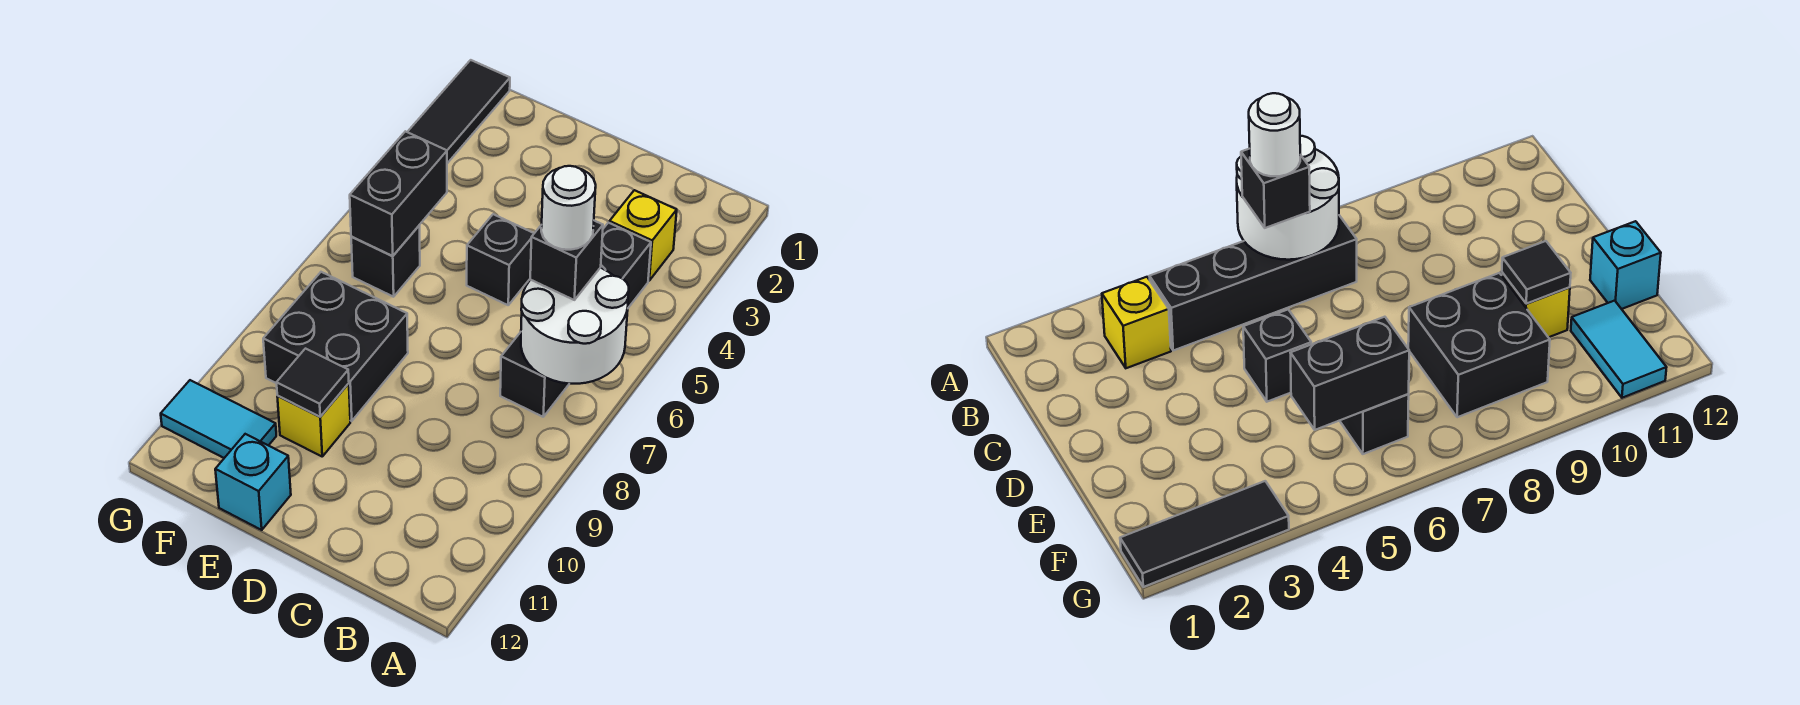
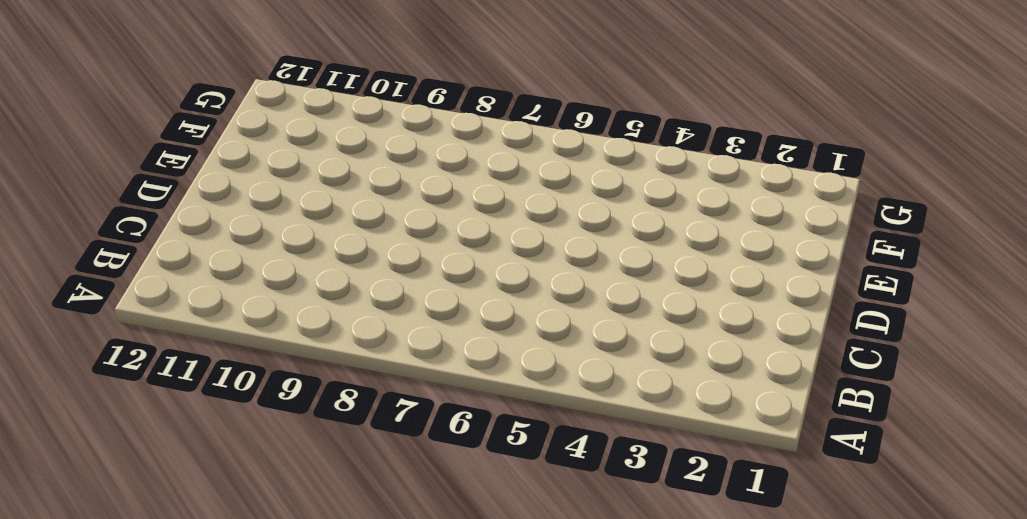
none -> yellow 1x1 brick [609,190,677,281]
none -> black 1x4 brick [500,223,651,417]
none -> black 1x1 brick [467,214,534,305]

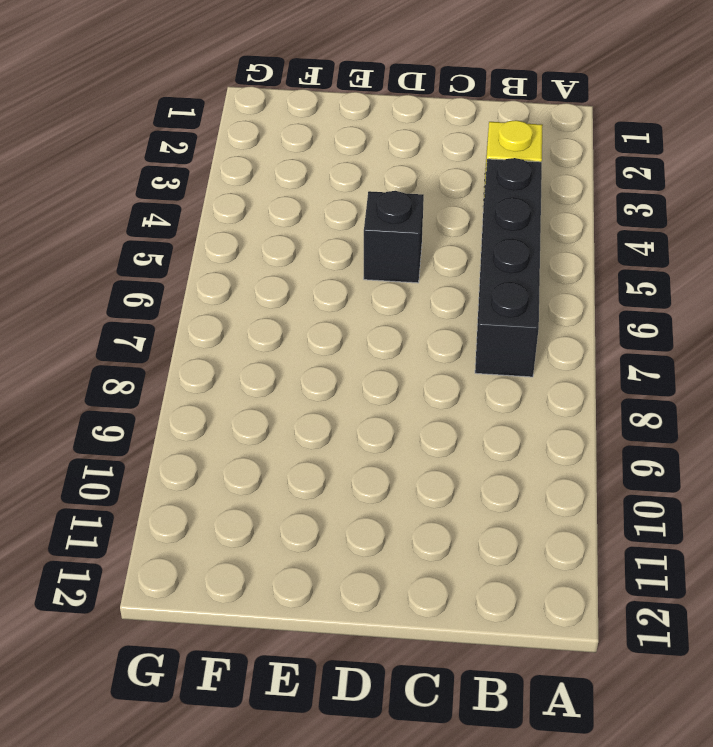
none -> black 2x2 brick [263,272,408,421]
none -> yellow 1x1 brick [277,383,350,456]
none -> cyan 1x1 brick [215,434,291,530]

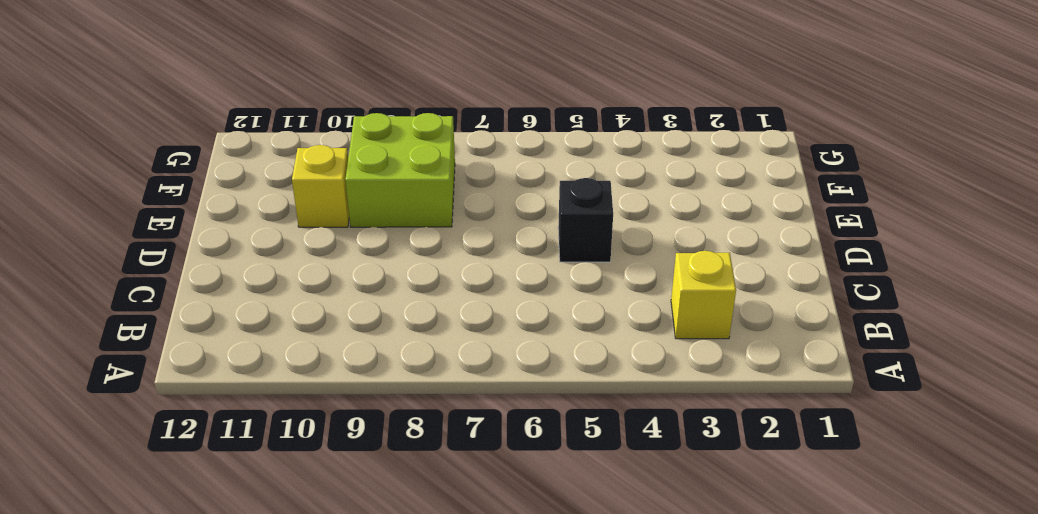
lime 2x2 brick [345,113,455,227] -> black 2x2 brick [263,272,408,421]
none -> black 1x4 brick [500,223,651,417]
none -> cyan 1x1 brick [215,434,291,530]
none -> black 1x1 brick [351,226,420,297]

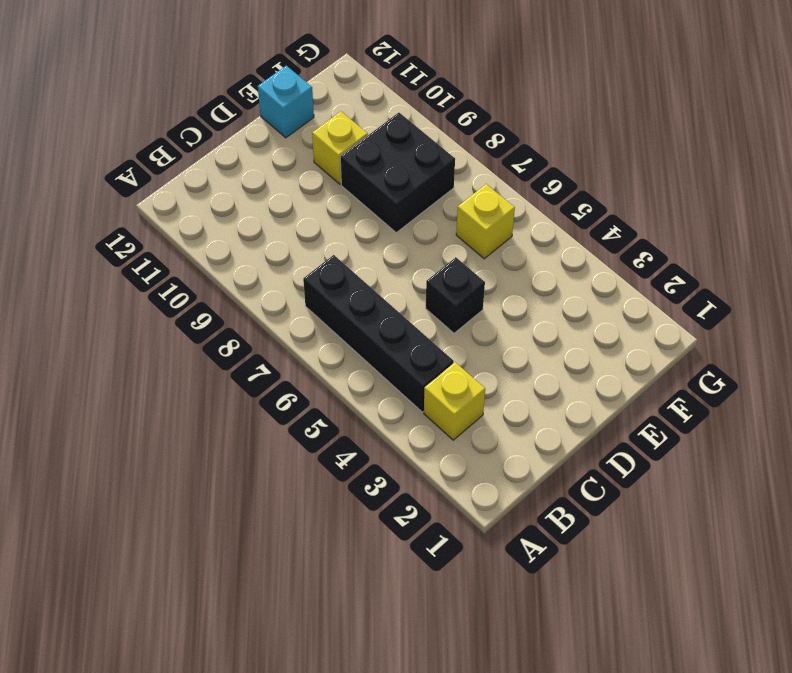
yellow 1x1 brick [456,184,515,259] -> black 1x1 brick [351,226,420,297]
none -> cyan 1x2 tile [161,380,276,458]
none -> black 1x3 tile [408,60,510,163]
none -> white 2x2 round brick [521,268,629,384]

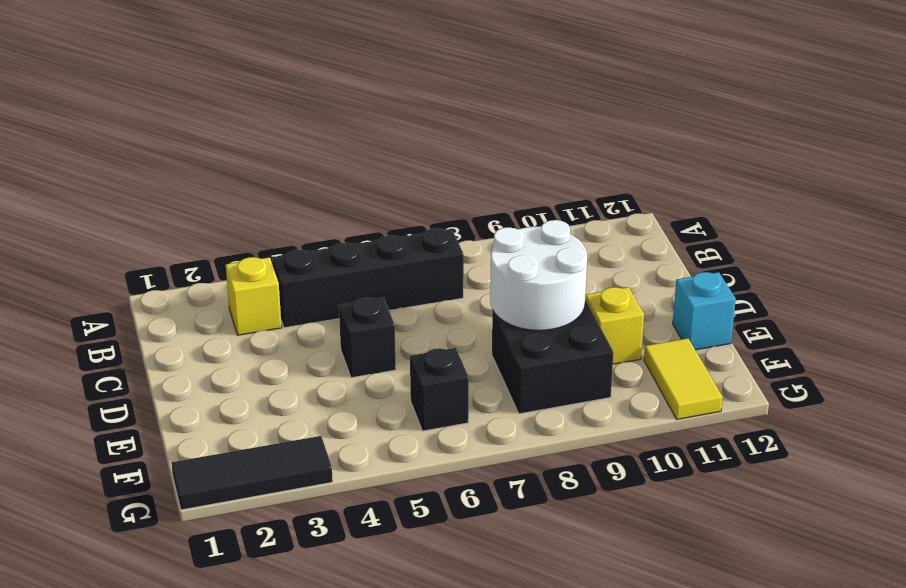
white 2x2 round brick [490,220,587,330] -> white 2x2 round brick moved to [521,268,629,384]
yellow 1x2 tile [644,338,723,419] -> cyan 1x2 tile [161,380,276,458]
none -> black 1x1 tile [277,349,349,417]
none -> black 1x2 brick [350,131,447,256]
none -> black 1x1 brick [530,221,603,300]

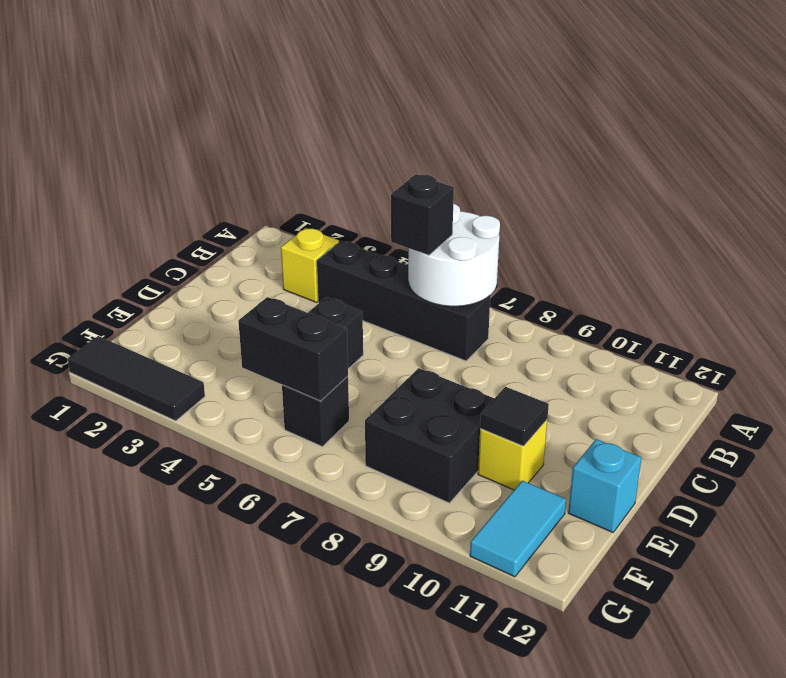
none -> white 1x1 round brick [541,166,596,250]

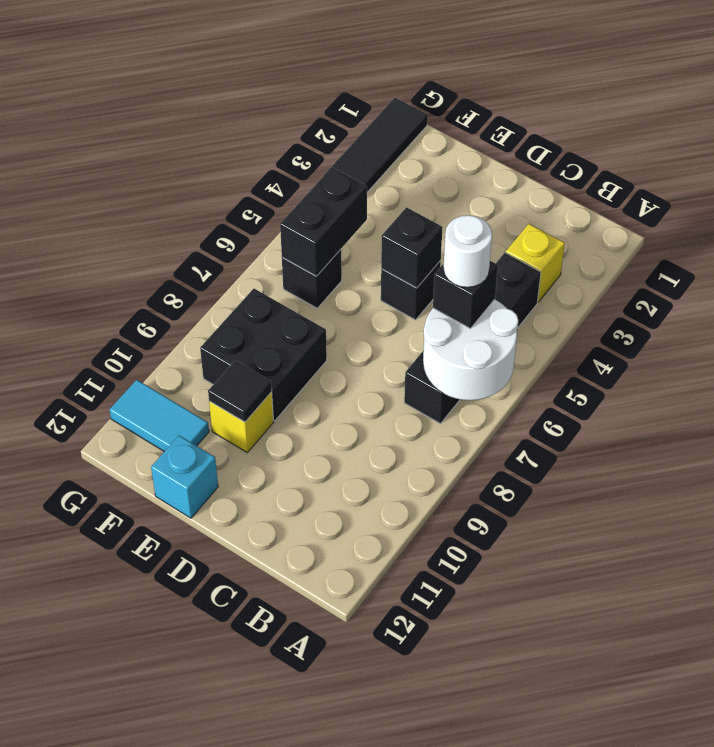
black 1x1 brick [381,207,443,288] -> none

